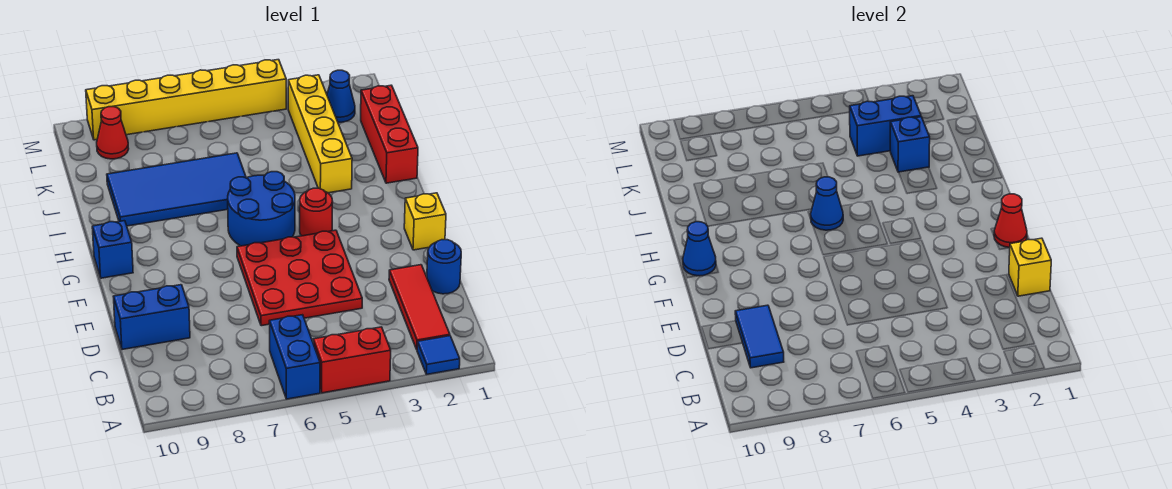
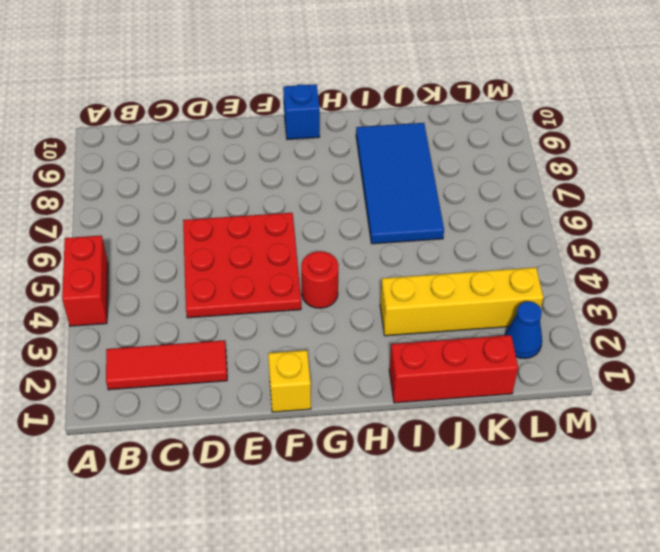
none -> blue 1x1 tile [417,336,460,374]
none -> blue 1x2 brick [269,315,320,399]
none -> blue 1x1 round brick [427,240,461,294]

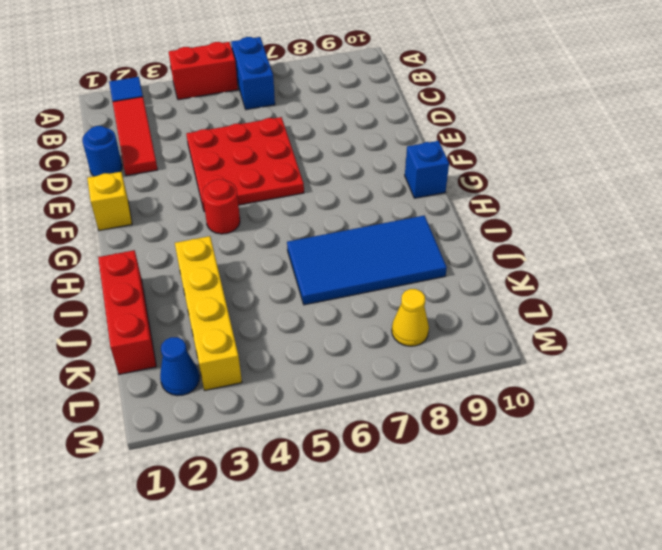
yellow 1x1 cone [392,289,429,346] -> none
none -> blue 1x2 brick [113,285,190,350]
none -> blue 2x2 round brick [228,172,295,246]
none -> red 1x1 cone [97,107,129,159]

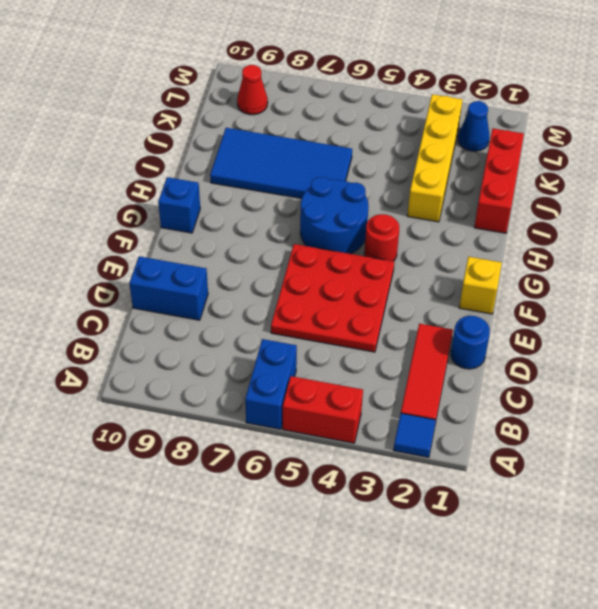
none -> yellow 1x6 brick [86,60,286,140]
none -> blue 1x2 tile [735,305,784,368]
none -> yellow 1x1 brick [1009,238,1051,296]

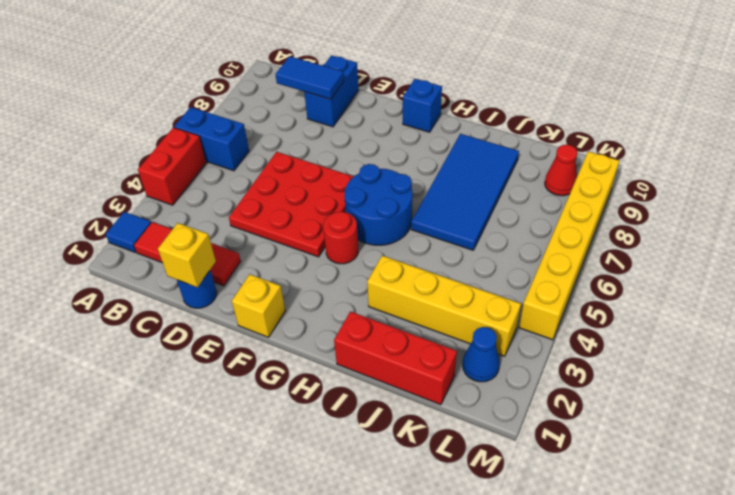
none -> red 1x1 cone [994,194,1027,247]
none -> blue 1x1 cone [683,222,716,276]
none -> blue 1x1 cone [811,177,843,230]

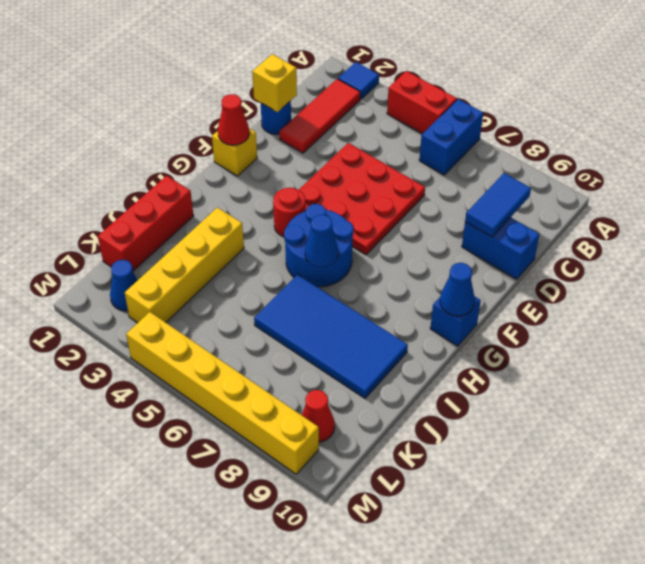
none -> blue 1x1 brick [890,117,930,172]
none -> blue 1x2 brick [850,96,921,156]

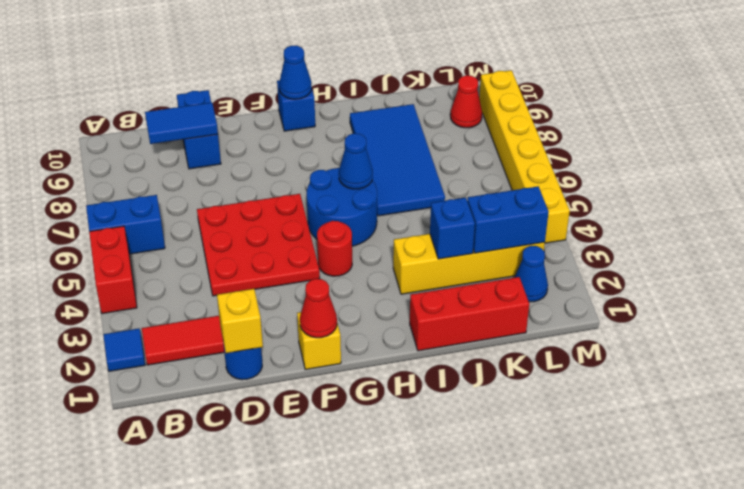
blue 1x2 brick [467,187,548,253] -> blue 1x2 brick turned to [850,96,921,156]

